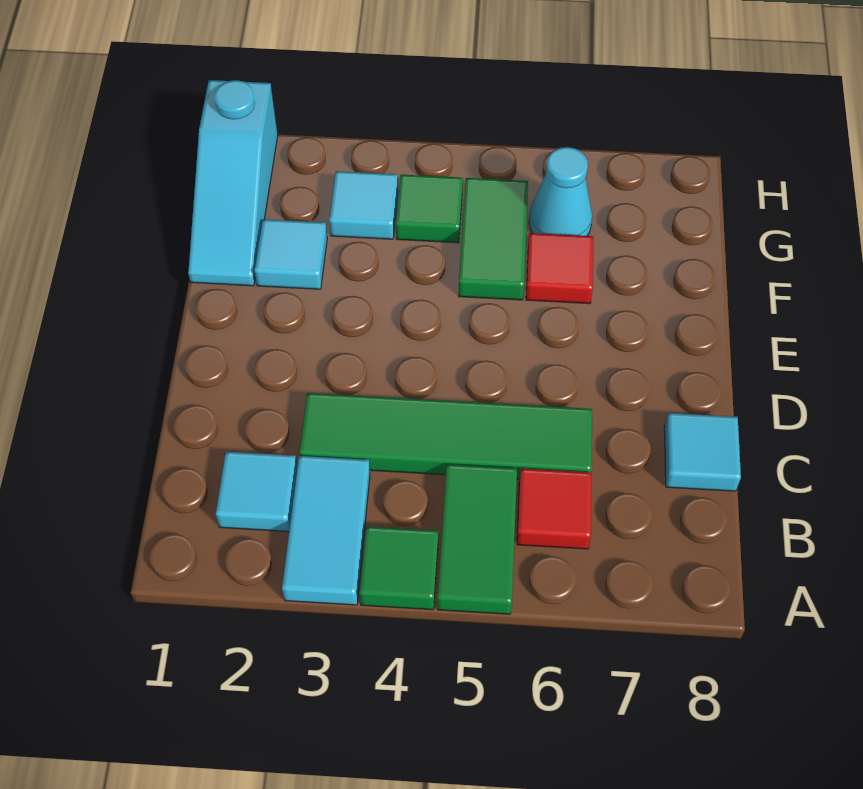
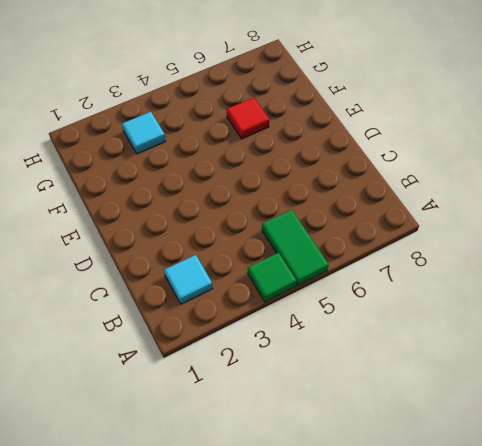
none -> cyan 1x2 tile [282,456,370,605]
none -> red 1x1 tile [517,468,592,549]
none -> green 1x4 tile [299,393,592,479]

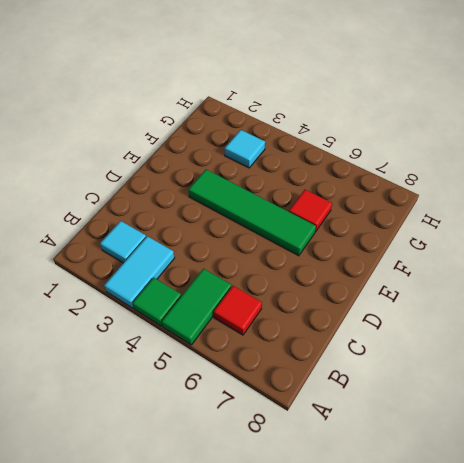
green 1x4 tile [188,169,316,256] -> green 1x4 tile moved to [299,393,592,479]
none -> cyan 1x1 tile [664,413,741,491]
none -> cyan 1x3 slope [188,80,278,286]
none -> cyan 1x1 tile [254,219,327,289]

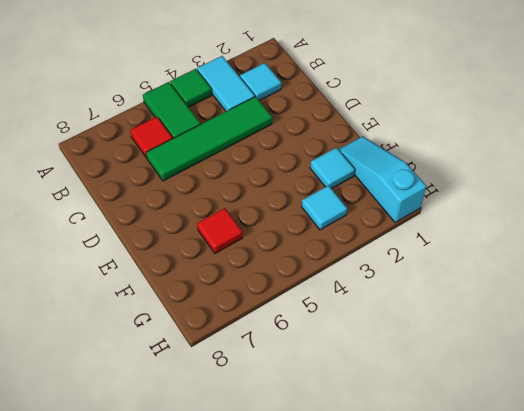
none -> cyan 1x1 tile [664,413,741,491]
none -> green 1x2 tile [458,178,528,300]
none -> green 1x1 tile [396,175,463,243]

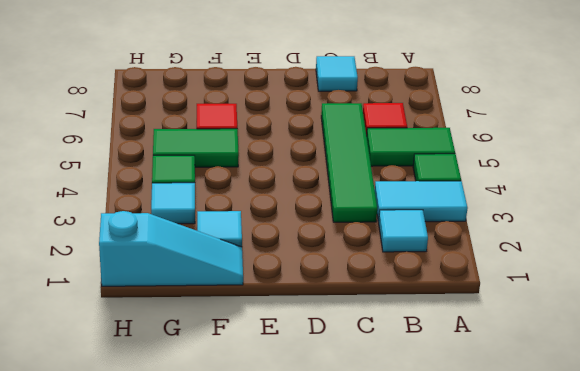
none -> cyan 1x1 cone [529,147,592,236]

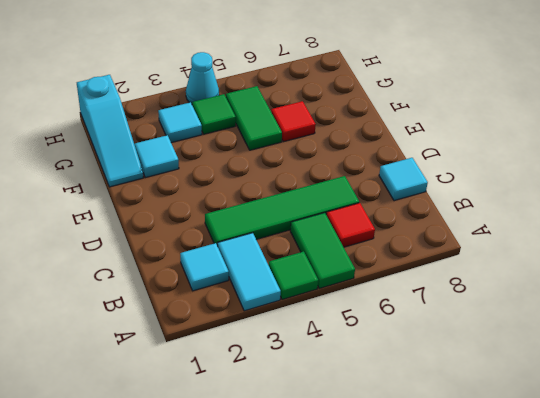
cyan 1x1 cone [186,52,219,104] -> cyan 1x1 cone moved to [529,147,592,236]

